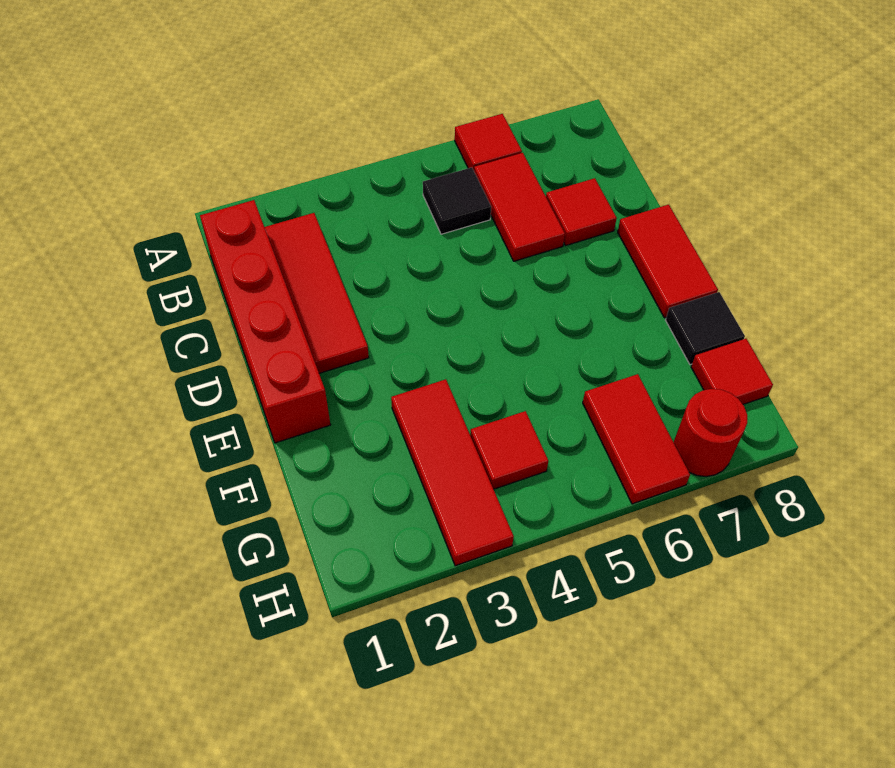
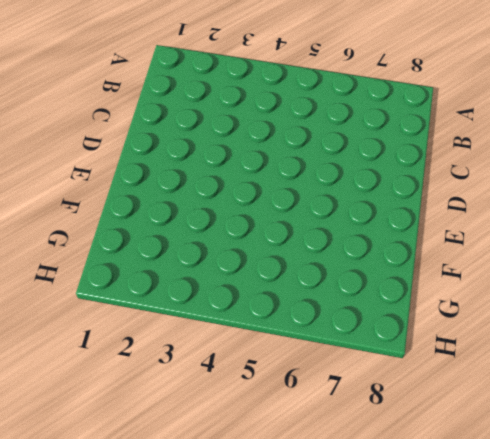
none -> red 1x1 tile [455,114,522,170]
none -> red 1x4 brick [200,200,330,443]
none -> red 1x3 tile [265,213,369,373]

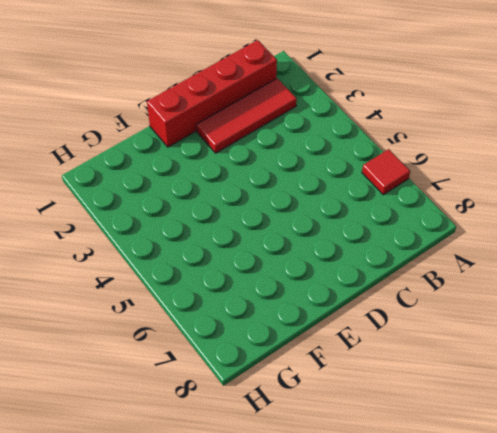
none -> black 1x1 tile [423,167,491,234]
none -> red 1x2 tile [474,153,565,261]
none -> red 1x1 tile [546,178,617,245]

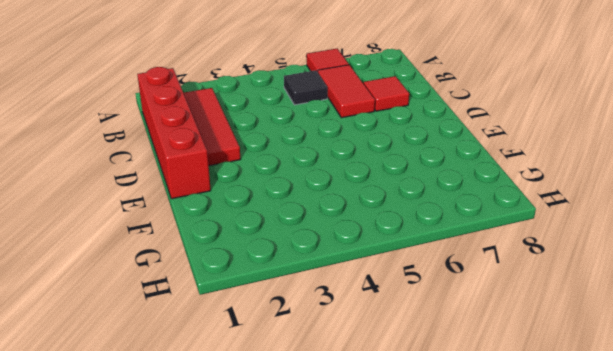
none -> red 1x2 tile [618,205,718,318]
none -> red 1x3 tile [391,379,514,566]
none -> black 1x1 tile [666,292,745,365]

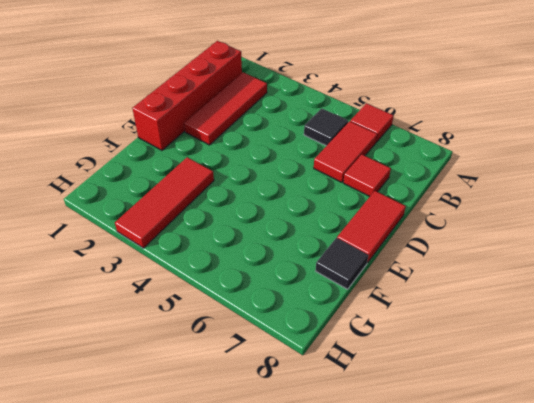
none -> red 1x1 tile [470,411,548,489]
none -> red 1x2 tile [583,374,690,504]
none -> red 1x1 tile [691,339,773,404]

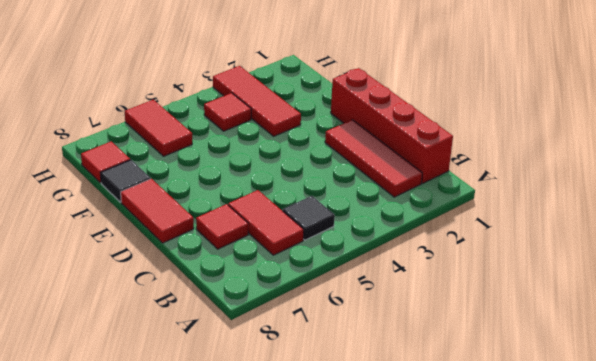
none -> red 1x1 tile [455,114,522,170]
none -> red 1x1 round brick [674,389,747,477]

